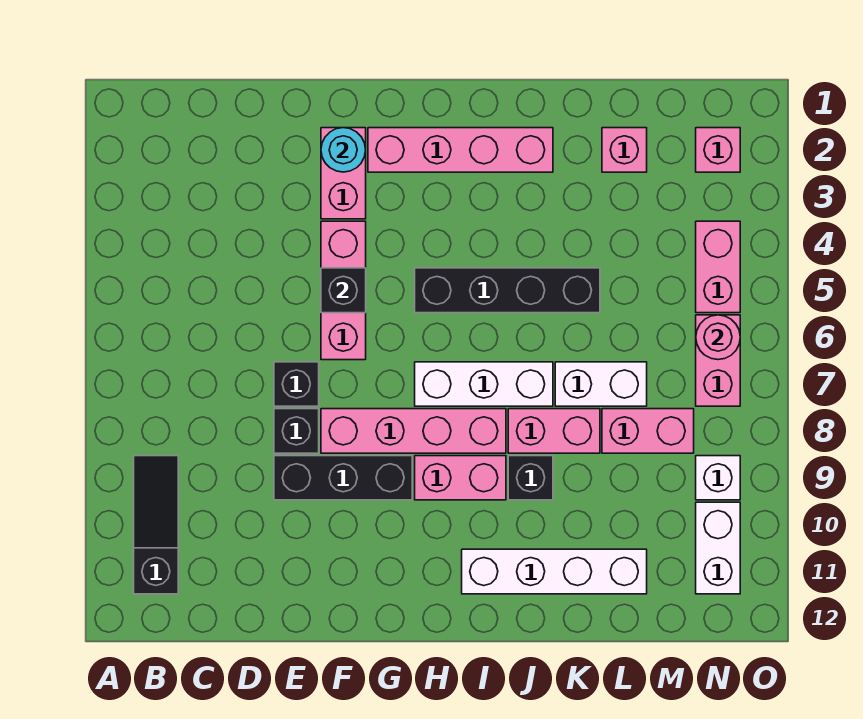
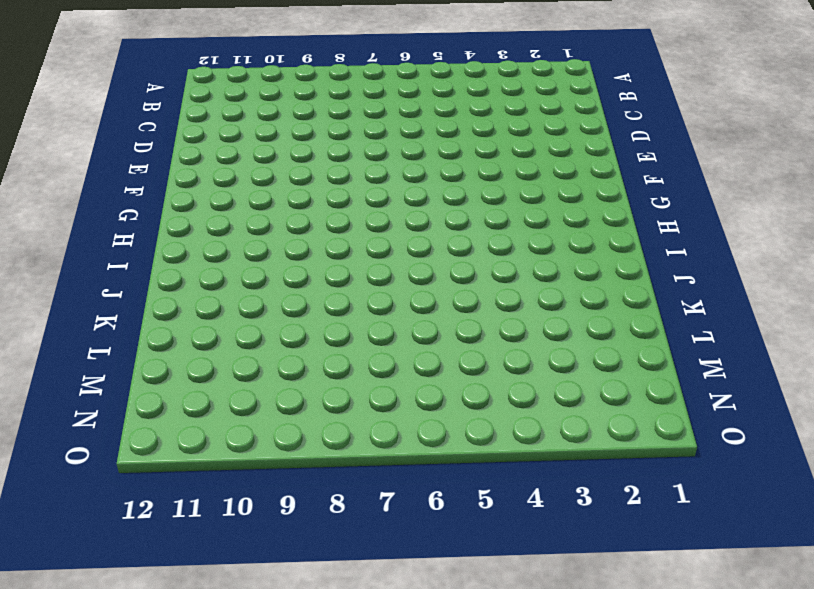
none -> black 1x3 slope [134,456,178,594]
none -> black 1x1 brick [274,362,319,406]
none -> black 1x1 brick [274,409,319,453]

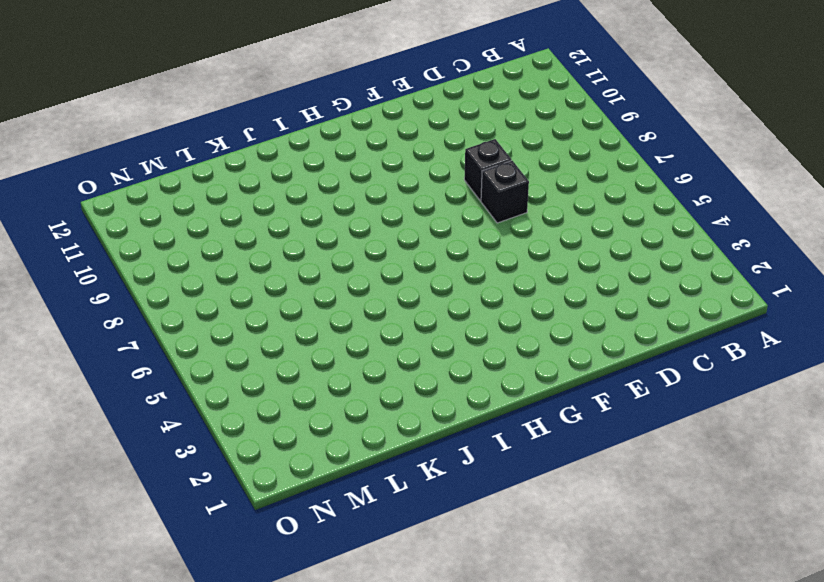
none -> black 1x3 slope [134,456,178,594]
none -> black 1x3 brick [274,456,412,500]
none -> pink 1x2 brick [321,128,366,219]

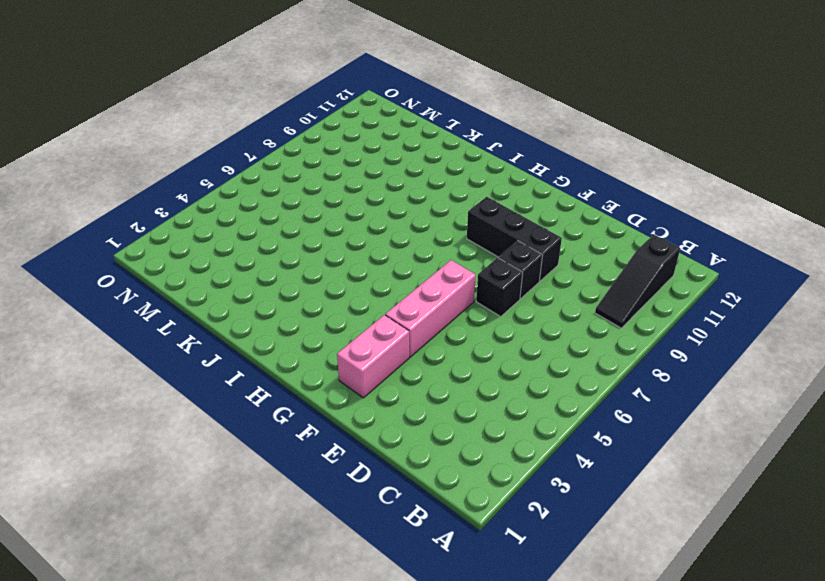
none -> pink 1x4 brick [321,409,506,453]
none -> pink 1x4 brick [368,128,553,172]
none -> black 1x4 brick [415,268,600,313]

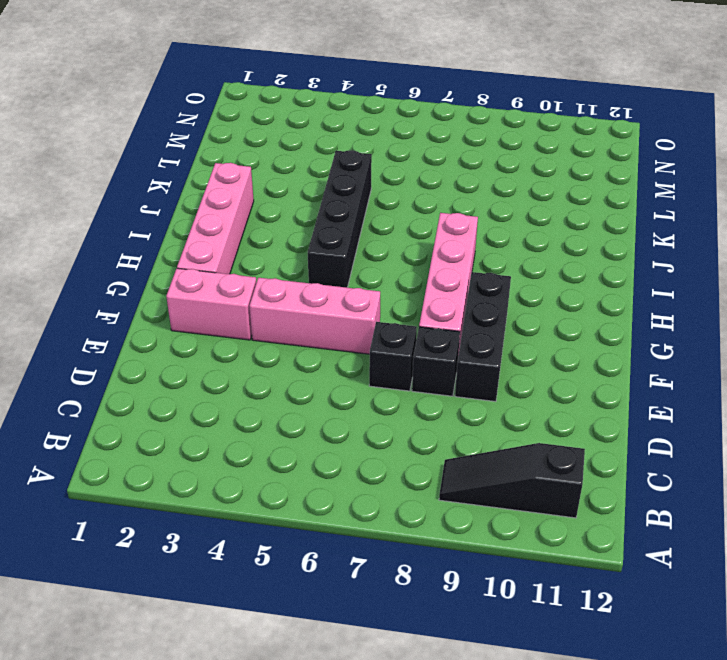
none -> white 1x3 brick [415,362,553,406]
none -> pink 1x2 brick [415,456,506,500]
none -> white 1x4 brick [462,549,647,594]

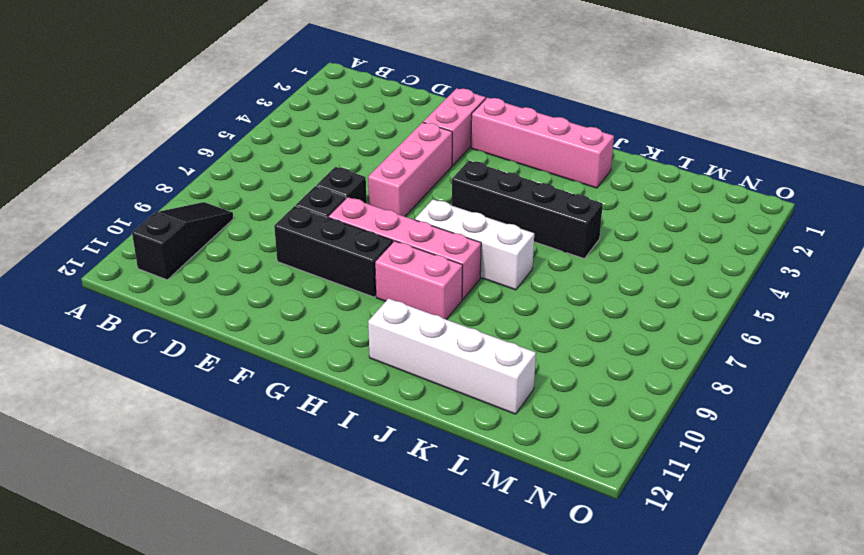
none -> pink 1x2 brick [508,409,600,453]
none -> black 1x1 brick [508,456,553,500]
none -> white 1x2 brick [555,362,647,406]

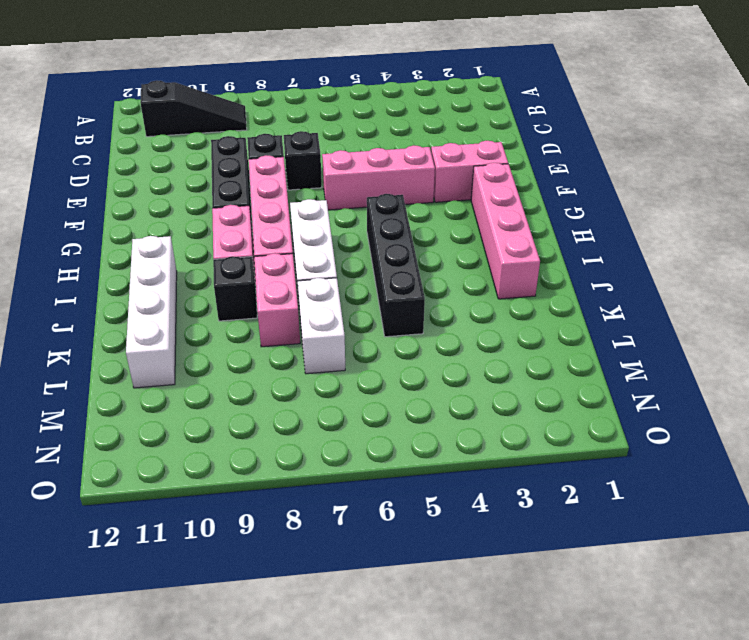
none -> pink 1x1 brick [602,128,647,172]
none -> pink 1x2 brick [602,409,694,453]
none -> pink 1x1 brick [696,128,740,172]

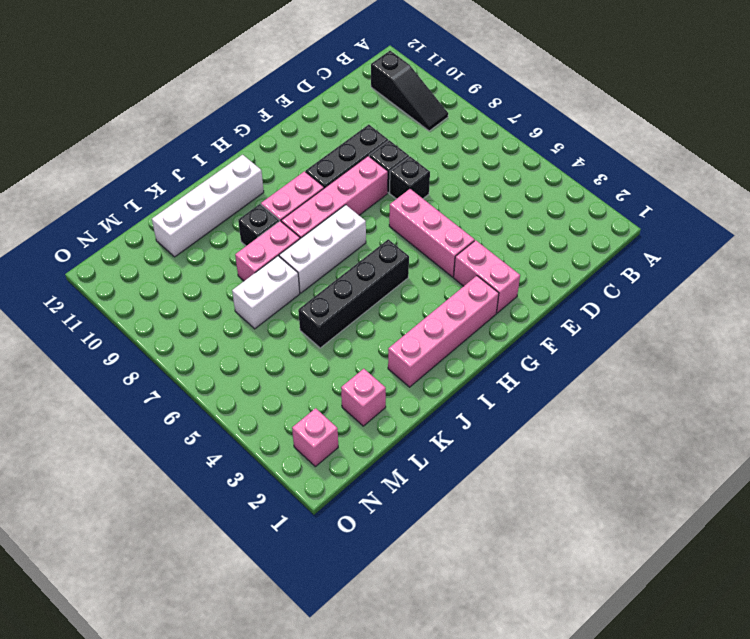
none -> pink 1x2 brick [602,409,694,453]
none -> pink 1x2 brick [696,221,740,313]
none -> pink 1x2 brick [696,315,740,406]

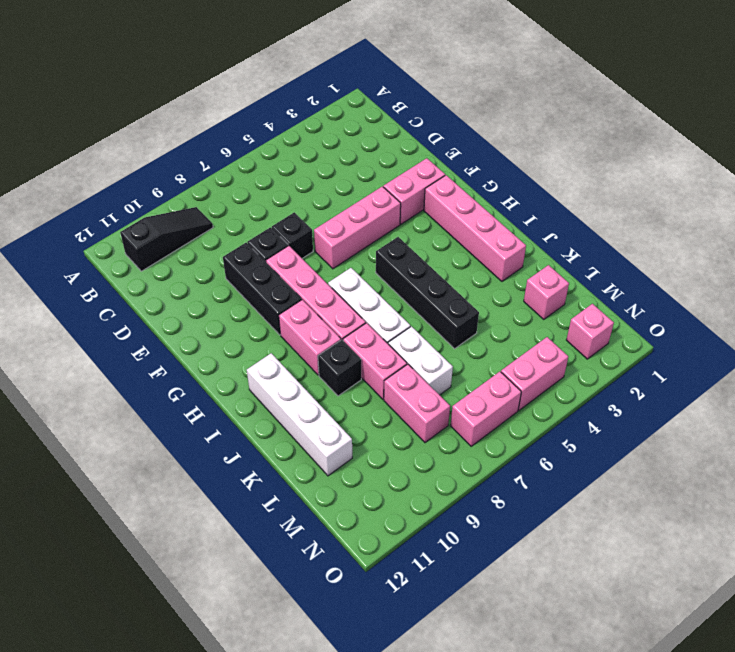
none -> white 1x1 brick [696,456,740,500]
none -> white 1x2 brick [696,502,740,594]
none -> cyan 1x1 round brick [321,128,366,172]

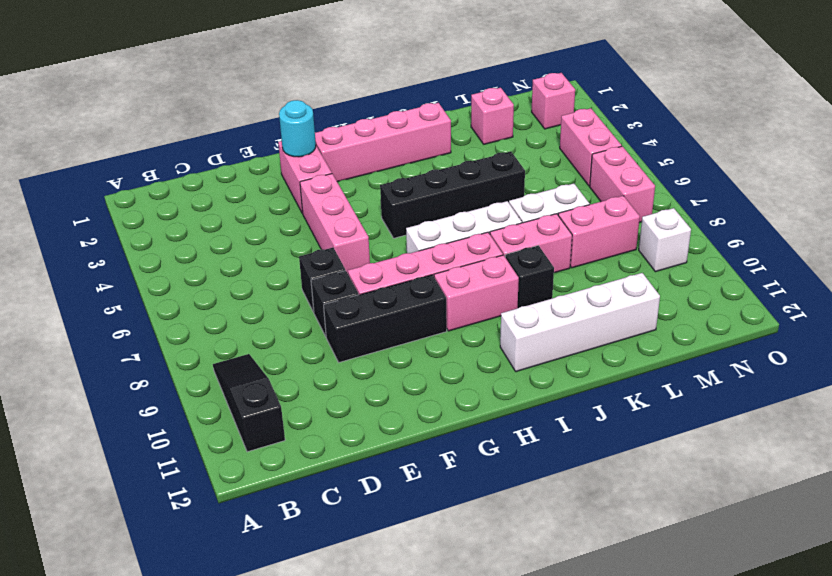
none -> white 1x2 brick [696,502,740,594]
none -> black 1x1 brick [321,268,366,313]
none -> pink 1x1 round brick [696,315,740,360]

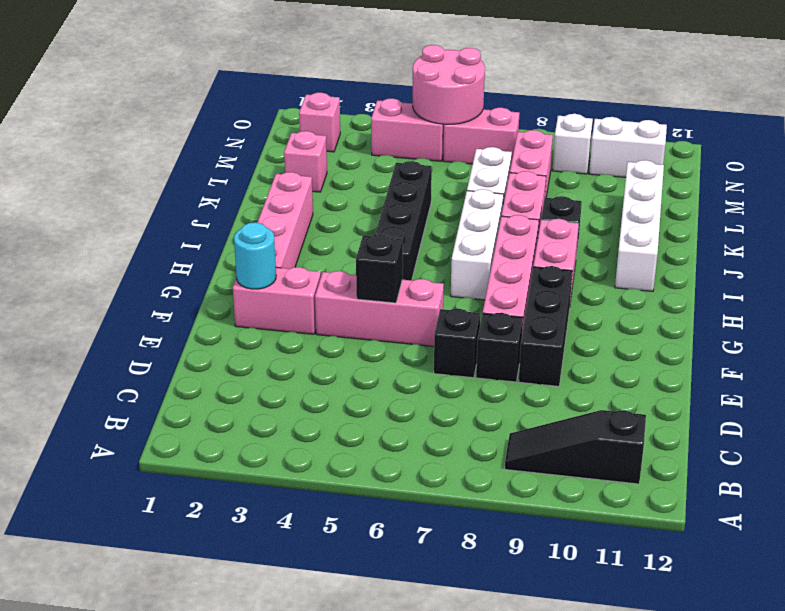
pink 2x2 round brick [413,45,485,124] -> pink 1x1 round brick [696,315,740,360]

